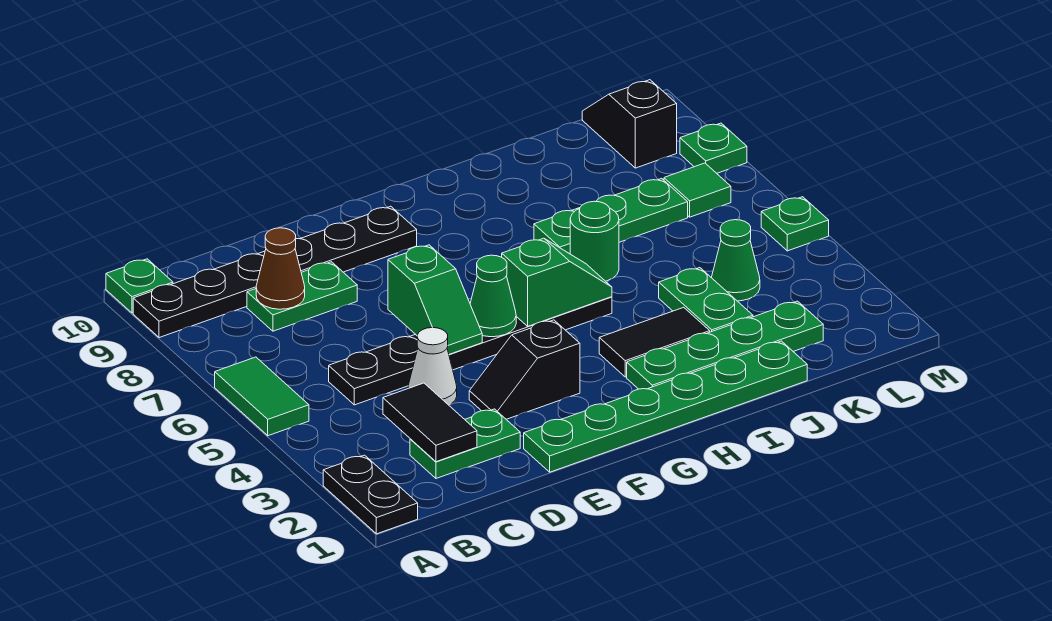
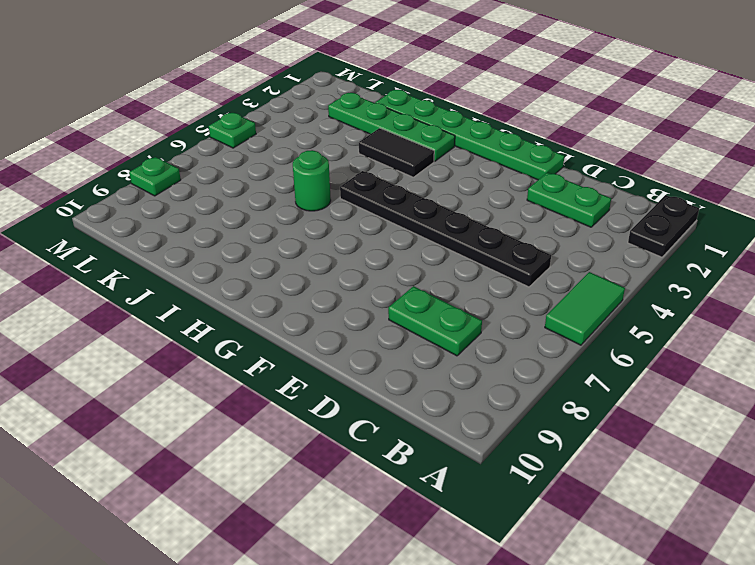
none -> black 1x6 plate [133,206,417,338]
none -> green 1x1 plate [106,259,173,313]
none -> white 1x1 cone [408,328,457,405]

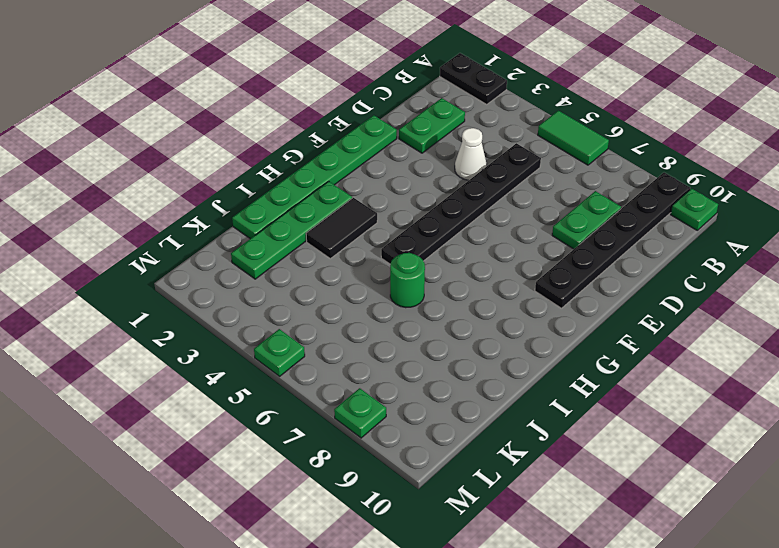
none -> black 1x2 slope [469,320,580,419]
none -> green 1x3 plate [534,178,688,254]
none -> green 1x2 plate [659,268,753,332]

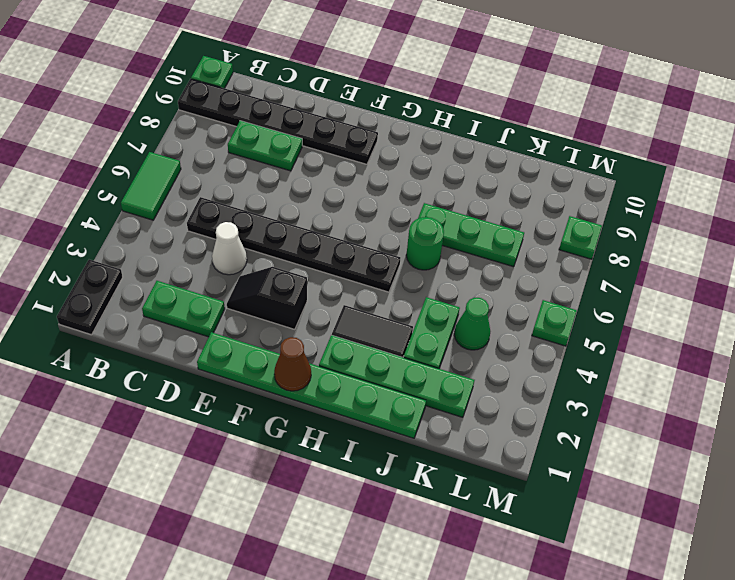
brown 1x1 cone [274,337,311,391] -> brown 1x1 cone moved to [256,228,305,309]
none -> green 1x1 tile [664,163,731,217]
none -> black 1x2 slope [582,80,677,168]
none -> black 1x2 tile [383,383,477,462]

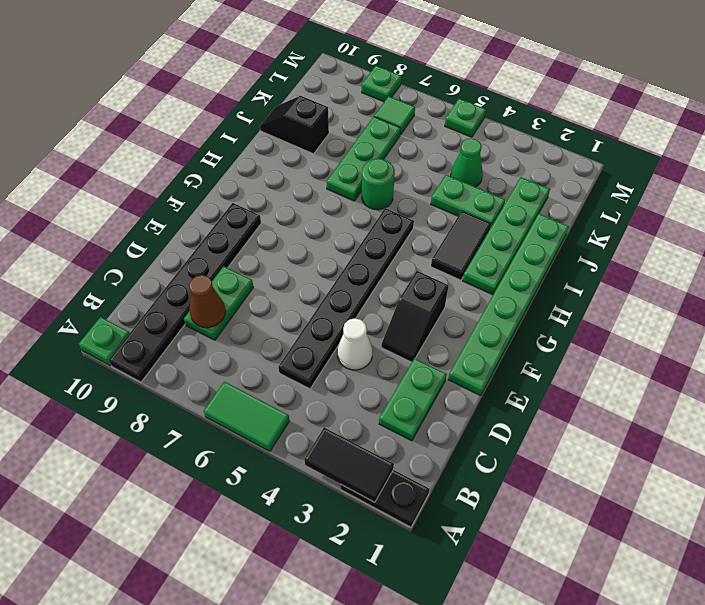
black 1x2 tile [304,428,394,502] -> black 1x2 tile moved to [383,383,477,462]
black 1x2 slope [260,96,329,154] -> black 1x2 slope moved to [582,80,677,168]
none -> green 1x2 slope [388,245,482,354]
none -> green 1x1 cone [470,255,516,337]
none -> green 1x2 slope [502,238,612,326]

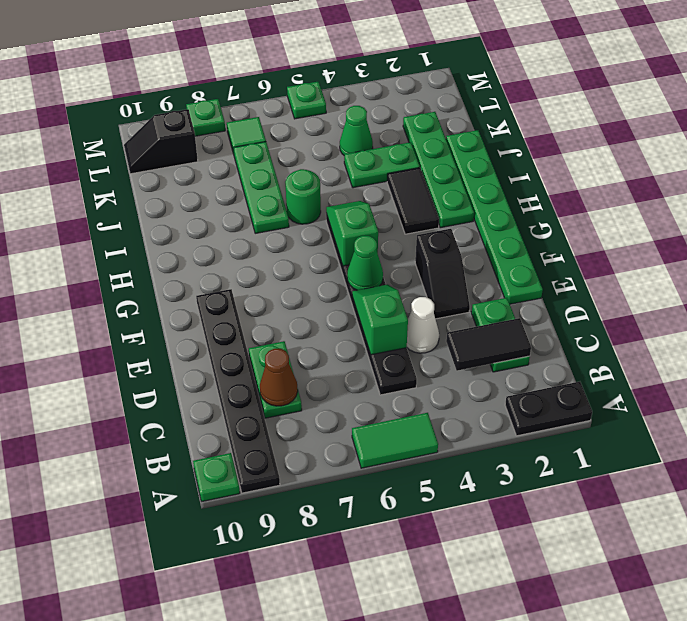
green 1x2 slope [352,284,408,355] -> green 1x2 slope turned to [388,245,482,354]

